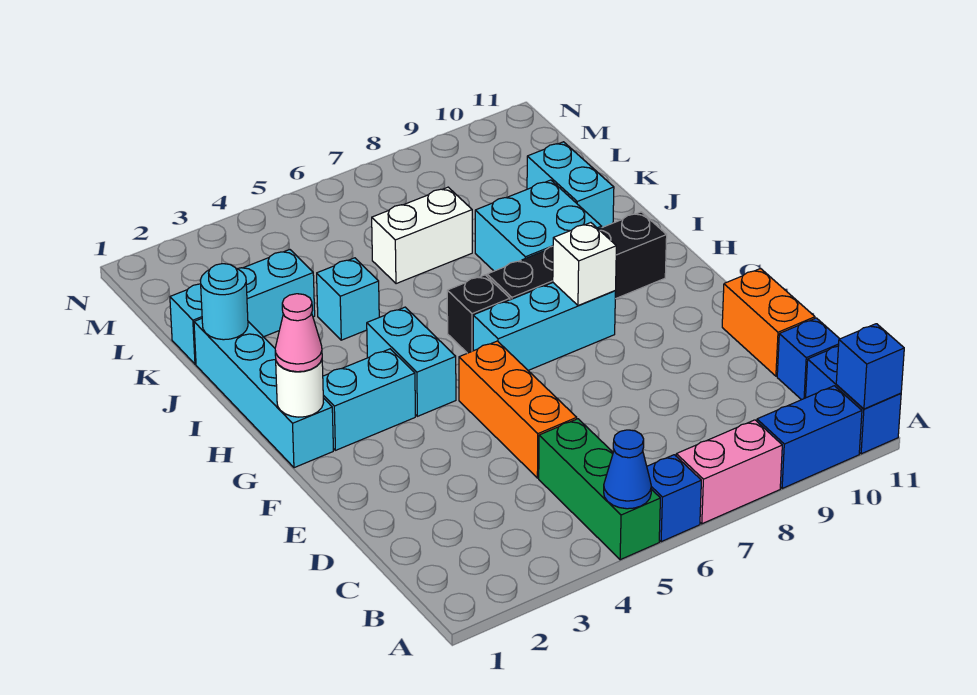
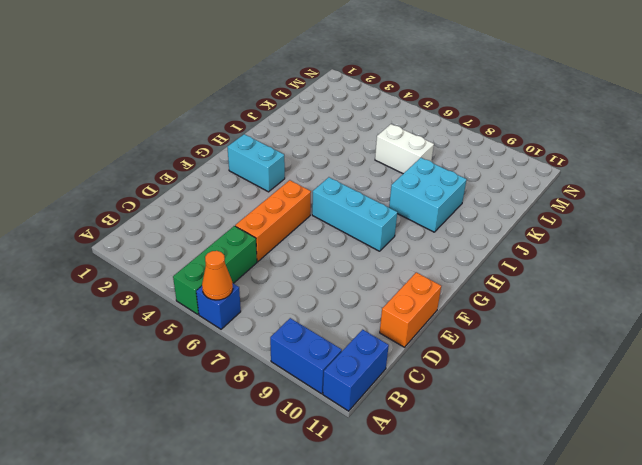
orange 1x1 cone [202,251,233,300] -> none
none -> pink 1x2 brick [676,420,782,524]
none -> blue 1x1 brick [777,318,839,400]
none -> cyan 1x4 brick [194,319,333,468]

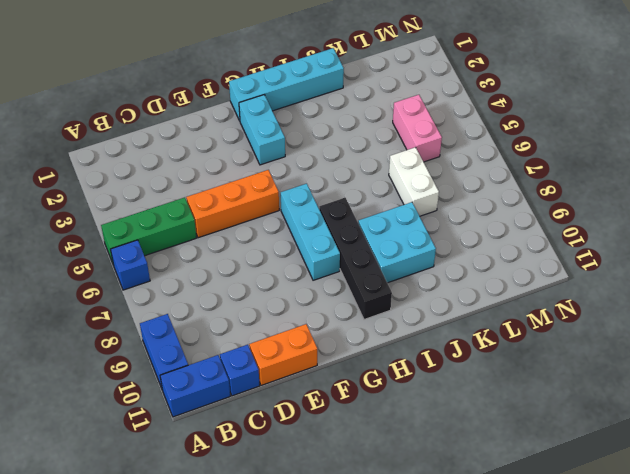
pink 1x2 brick [393,95,442,162] -> pink 1x2 brick moved to [676,420,782,524]
none -> cyan 1x2 brick [367,307,456,416]
none -> black 1x1 brick [447,275,510,353]
none -> cyan 1x1 brick [317,258,379,340]

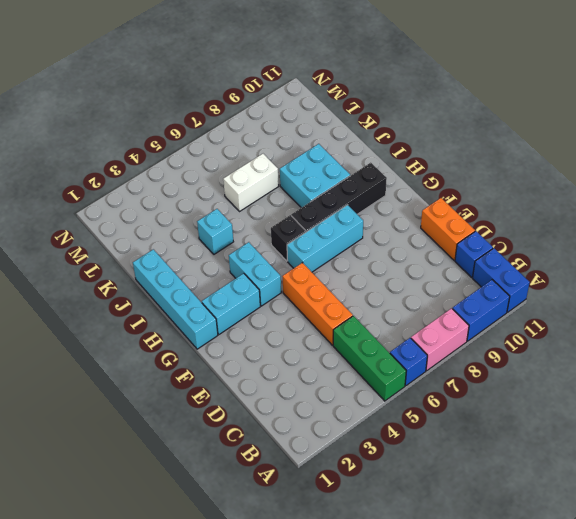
none -> cyan 1x2 brick [527,142,614,227]
none -> cyan 1x3 brick [170,250,315,364]
none -> blue 1x1 cone [604,430,651,509]

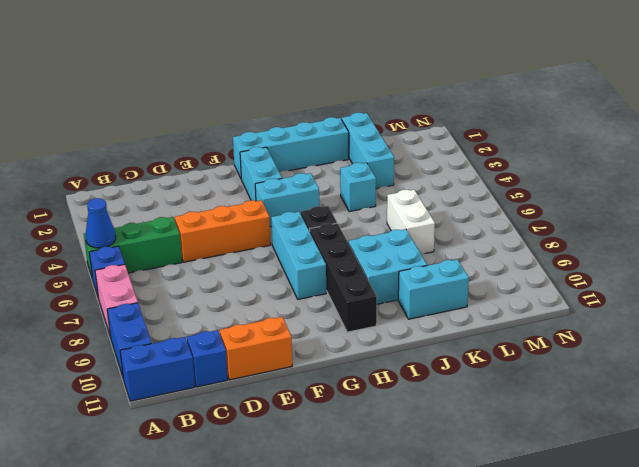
none -> blue 1x1 brick [836,324,904,409]
none -> white 1x1 round brick [276,360,323,417]
none -> white 1x1 brick [553,223,616,306]

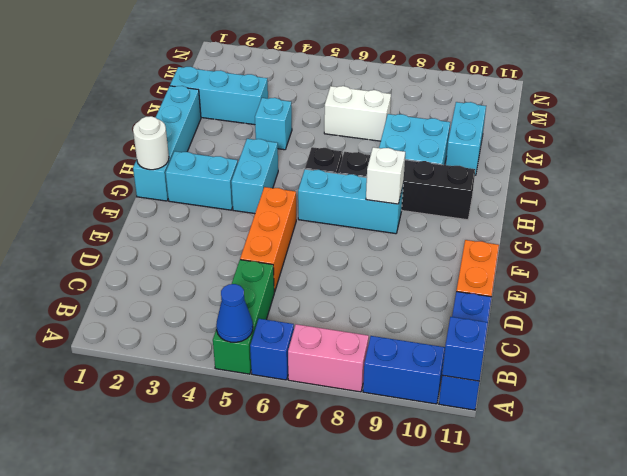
none -> cyan 1x1 round brick [200,264,248,340]
none -> pink 1x1 cone [275,294,322,372]

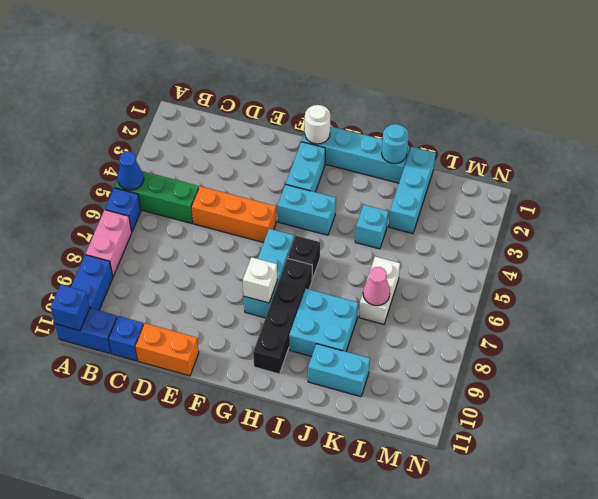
pink 1x1 cone [363,267,390,306] -> pink 1x1 cone moved to [275,294,322,372]

